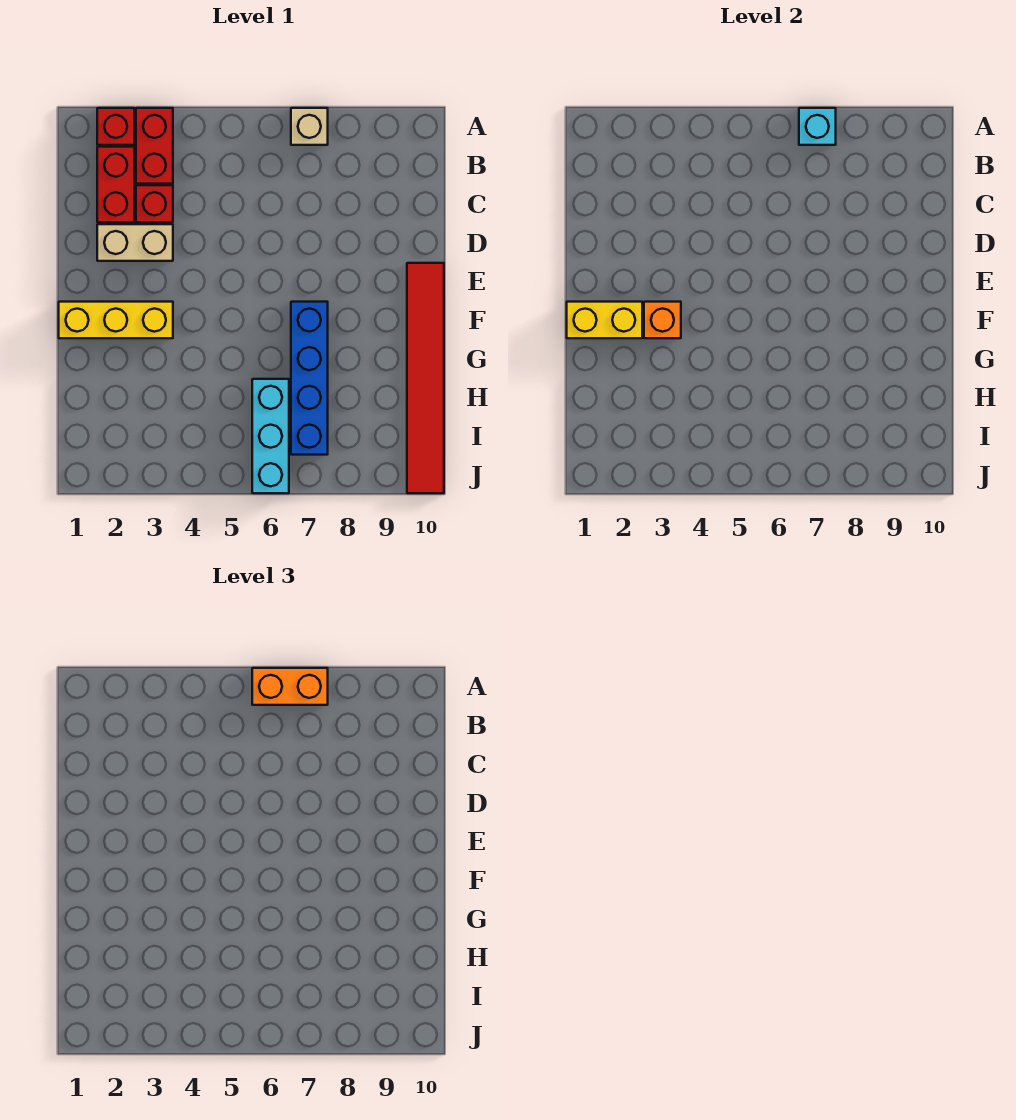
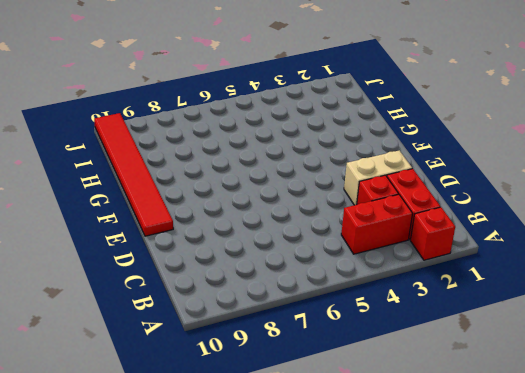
red 1x2 brick [341,194,413,254] -> red 1x2 brick turned to [136,108,173,184]
none -> tan 1x1 brick [291,108,328,145]
none -> yellow 1x3 brick [59,302,173,338]
none -> blue 1x4 brick [291,302,328,455]

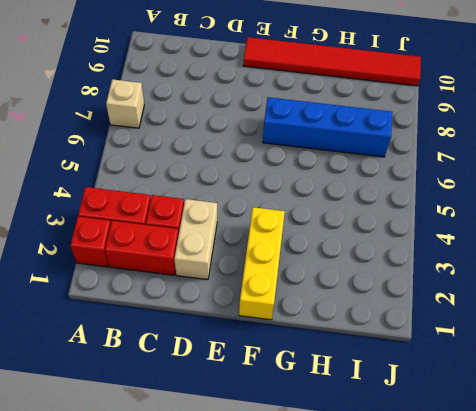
none -> cyan 1x3 brick [252,379,289,493]
none -> cyan 1x1 brick [799,108,836,145]
none -> yellow 1x2 brick [567,302,642,338]

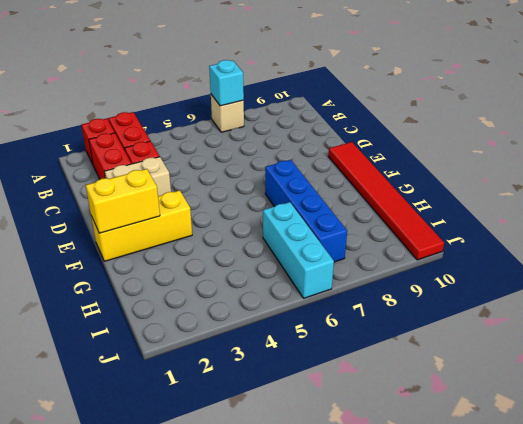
none -> orange 1x1 brick [644,302,681,338]
none -> orange 1x2 brick [252,668,328,705]

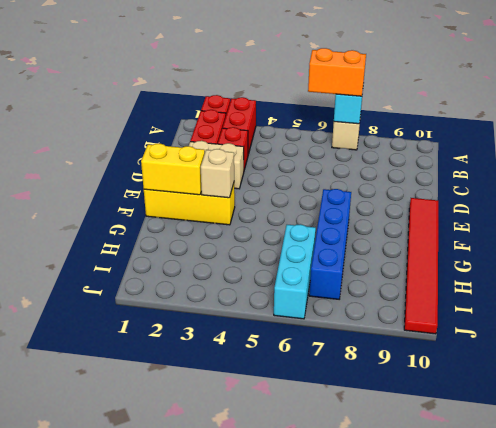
tan 1x1 brick [201,149,234,198] -> orange 1x1 brick [644,302,681,338]

